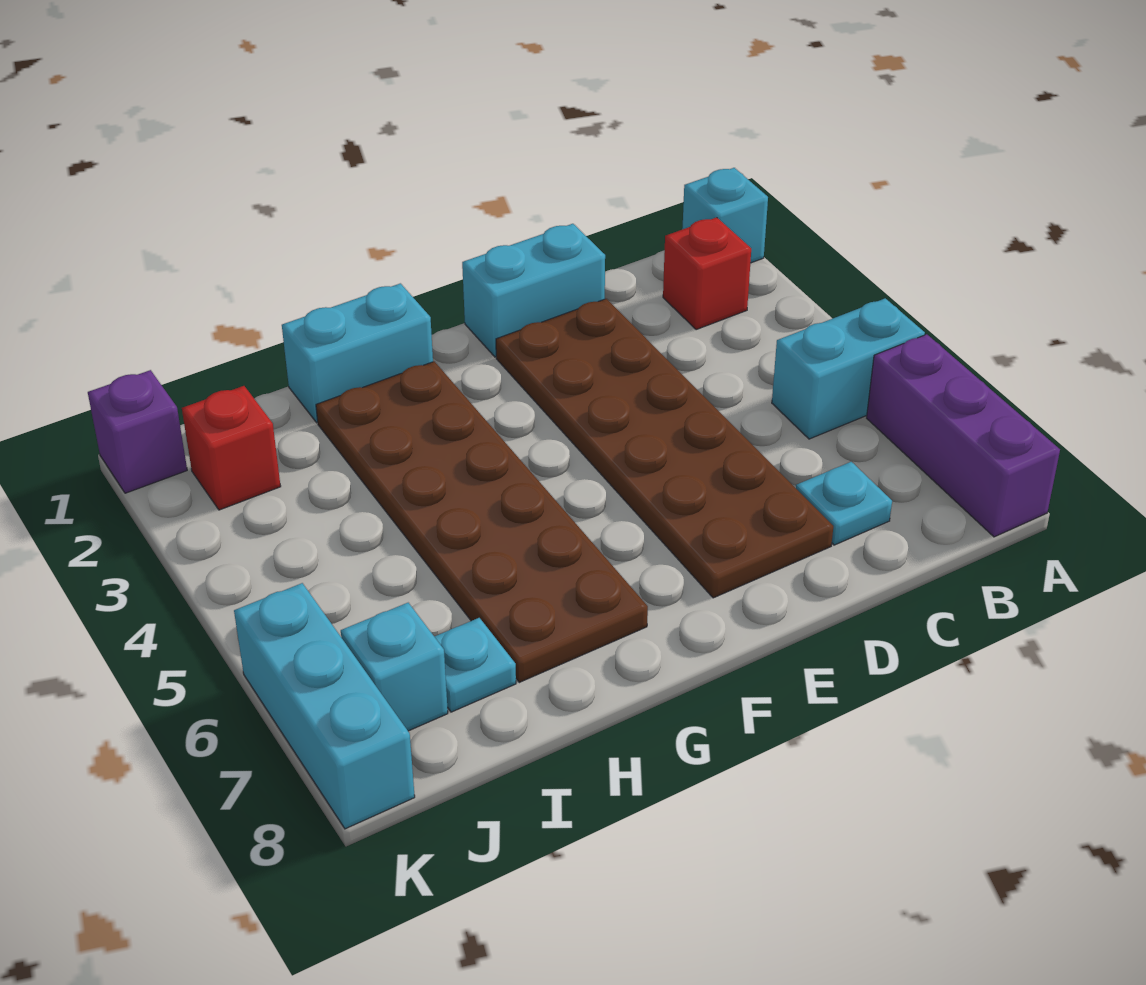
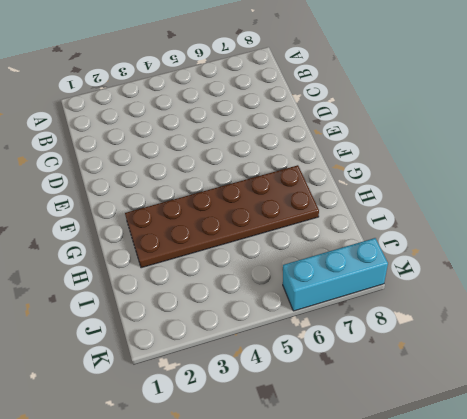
none -> cyan 1x1 brick [682,168,768,263]
none -> cyan 1x2 brick [772,298,925,439]
none -> purple 1x3 brick [867,334,1060,537]

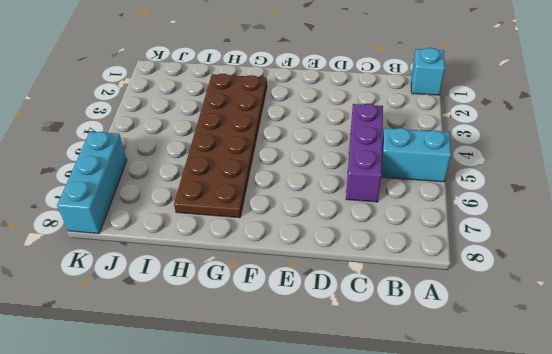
purple 1x3 brick [346,104,383,202] -> purple 1x3 brick moved to [867,334,1060,537]
none -> red 1x1 brick [663,217,751,330]
none -> cyan 1x1 plate [796,462,892,545]
none -> cyan 1x2 brick [462,224,605,357]

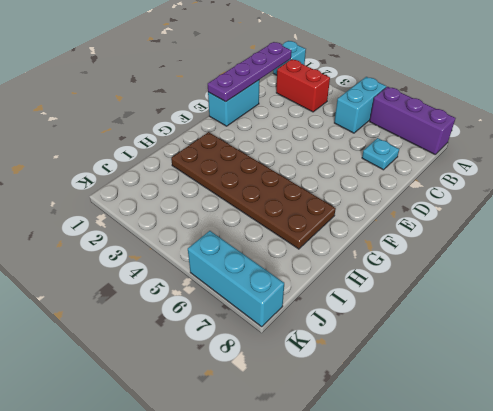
purple 1x4 plate [208,42,292,102] -> none
red 1x2 brick [276,59,330,112] -> red 1x1 brick [663,217,751,330]
none -> brown 2x6 plate [496,299,833,598]
none -> cyan 1x2 brick [282,283,433,423]
none -> cyan 1x1 plate [434,618,516,712]

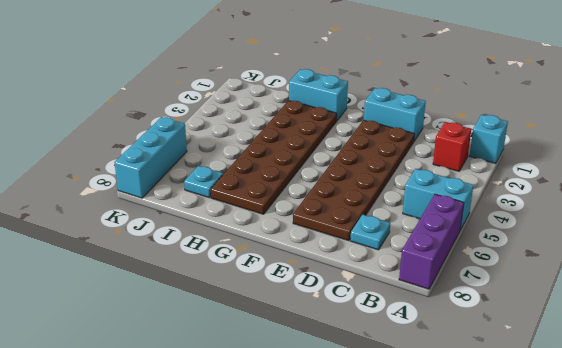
none -> red 1x1 brick [182,386,281,510]
none -> cyan 1x1 brick [341,603,448,731]
none -> purple 1x1 brick [88,370,187,493]

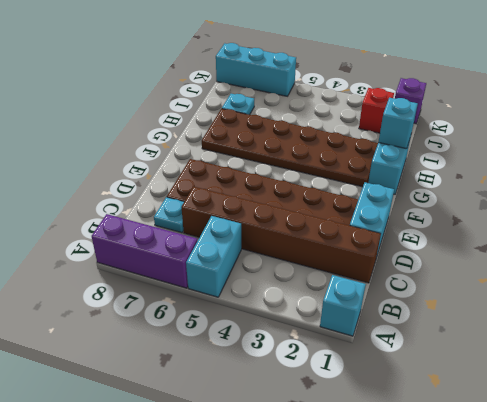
brown 1x6 brick [181,187,381,283] -> none
cyan 1x1 brick [378,98,418,149] -> cyan 1x1 brick moved to [341,603,448,731]
none -> red 1x1 brick [663,217,751,330]

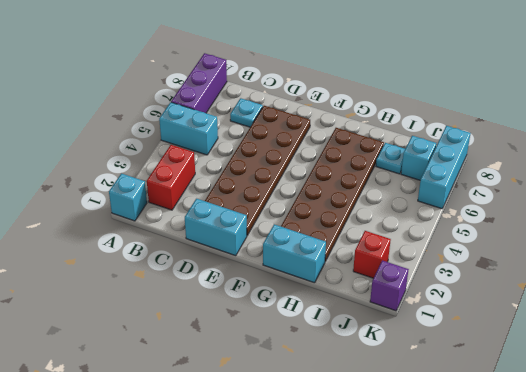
red 1x2 brick [147,145,195,210] -> red 1x1 brick [663,217,751,330]

